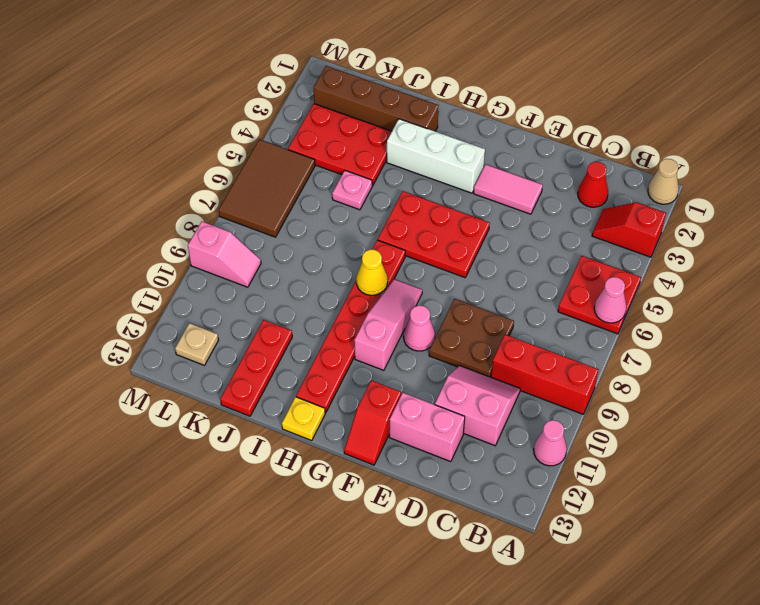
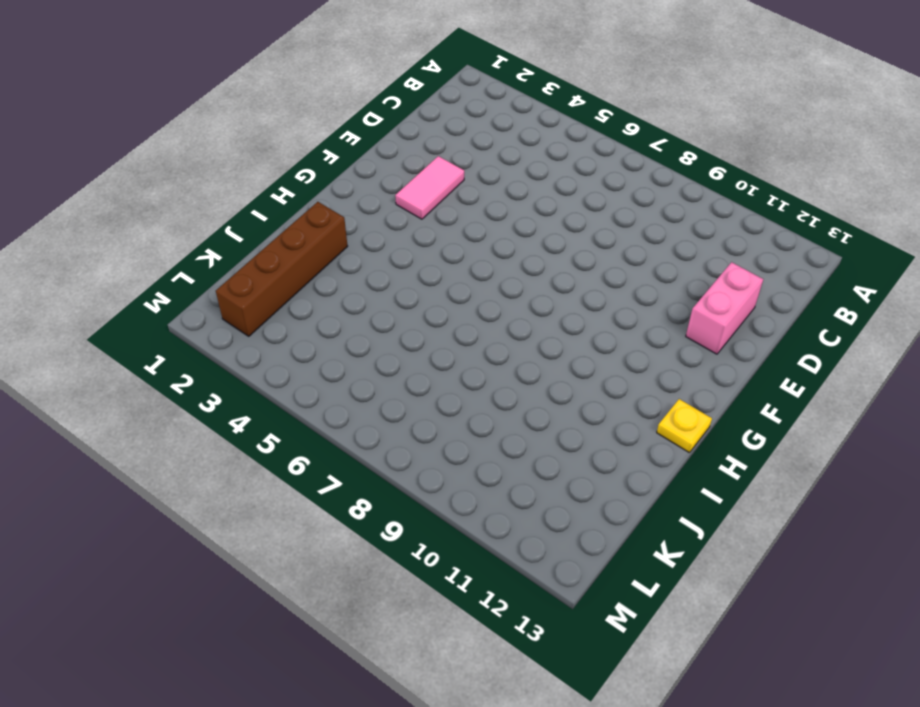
none -> tan 1x1 cone [648,159,679,204]
none -> red 1x2 slope [592,202,666,257]
none -> red 2x2 plate [558,256,641,334]

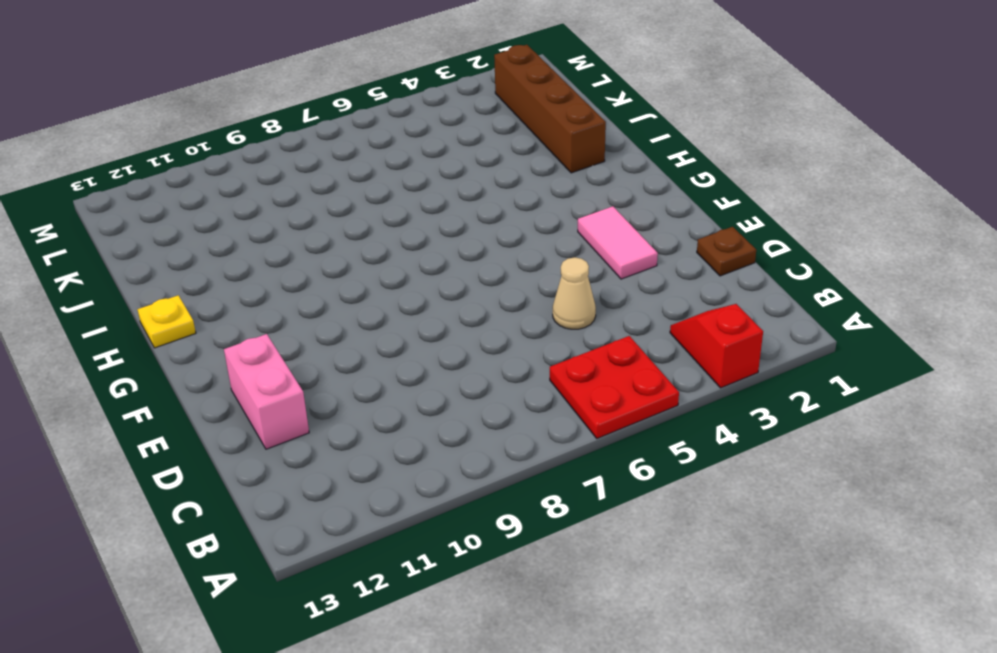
brown 1x1 plate [697,227,756,276] -> none
tan 1x1 cone [553,257,596,329] -> tan 1x1 cone moved to [648,159,679,204]
none -> red 1x3 brick [491,335,599,414]
none -> pink 1x1 cone [534,420,567,466]
none -> red 1x1 cone [578,162,608,207]

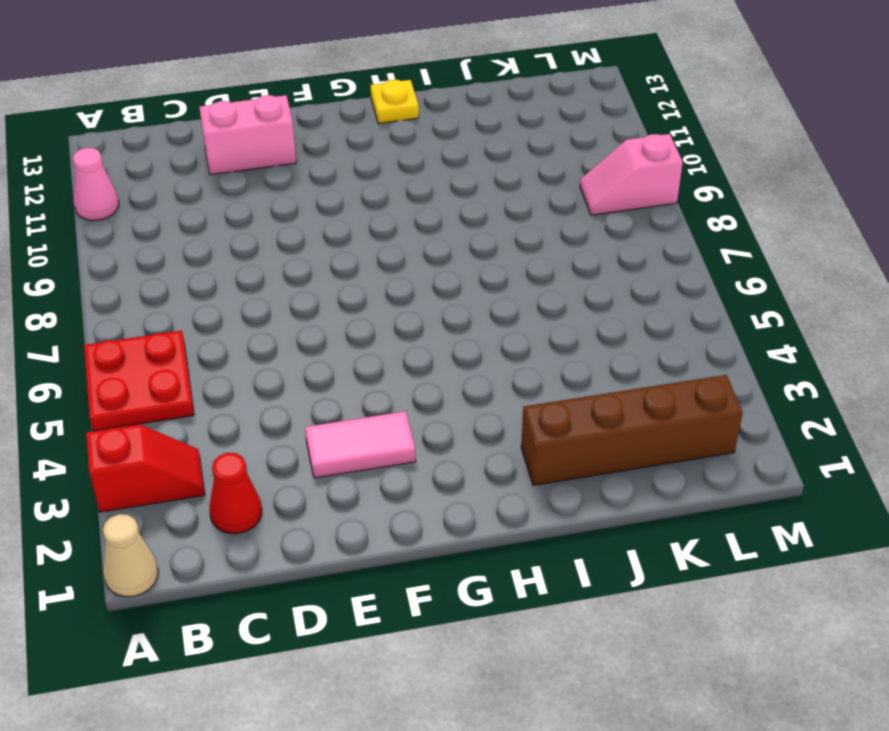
none -> red 1x3 brick [491,335,599,414]
none -> pink 2x2 slope [435,366,520,446]
none -> brown 2x2 plate [429,299,514,377]

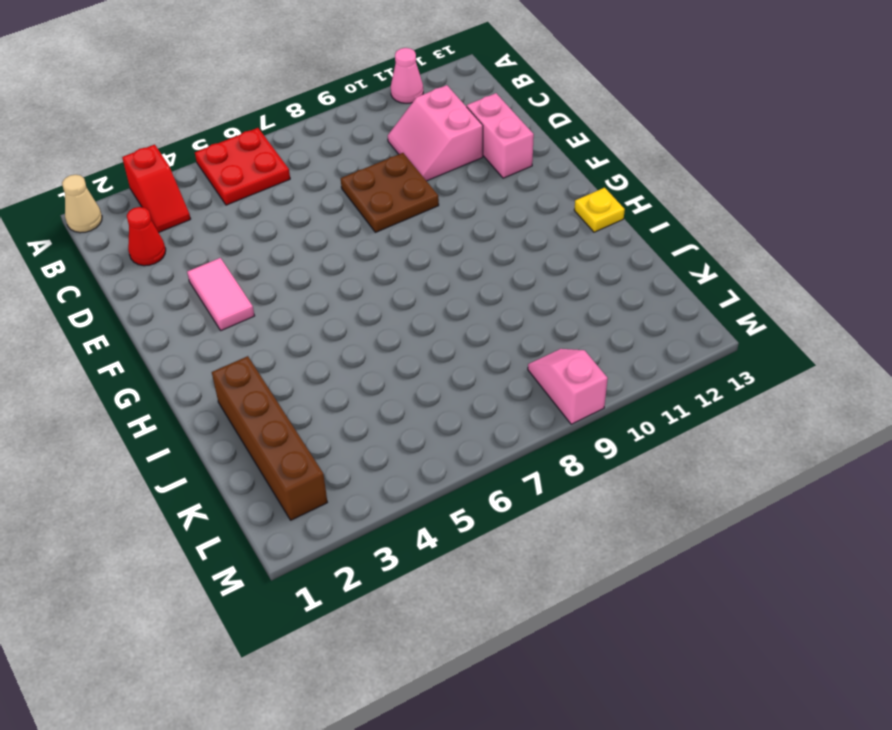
none -> red 1x3 brick [491,335,599,414]
none -> red 2x3 plate [378,191,490,278]
none -> pink 1x1 cone [404,305,435,351]

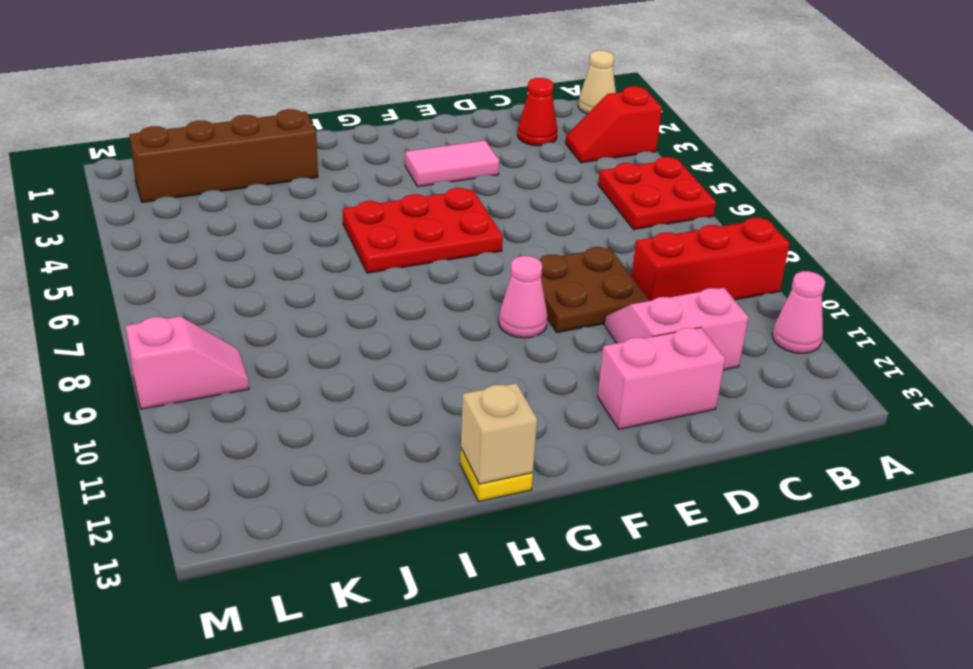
tan 1x1 brick [461,383,537,484] -> none
none -> red 1x2 slope [344,380,401,465]
none -> white 1x3 brick [387,119,485,193]
none -> pink 1x3 slope [354,279,422,370]

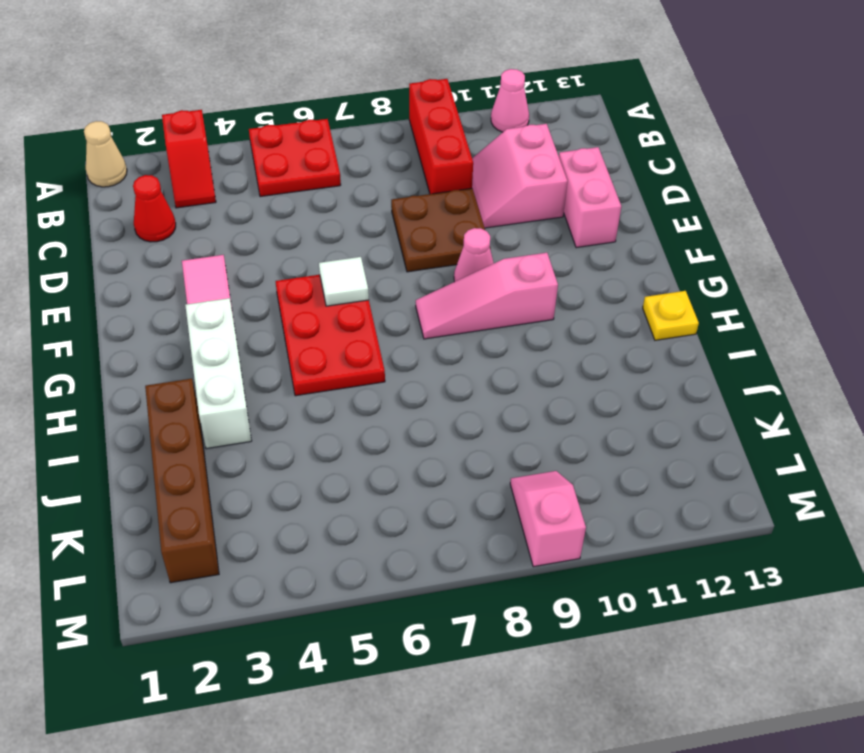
white 1x1 tile [319,257,369,306] -> none
none -> red 1x2 slope [344,380,401,465]
none -> red 1x6 plate [296,240,405,413]
none -> red 2x3 plate [288,104,392,186]

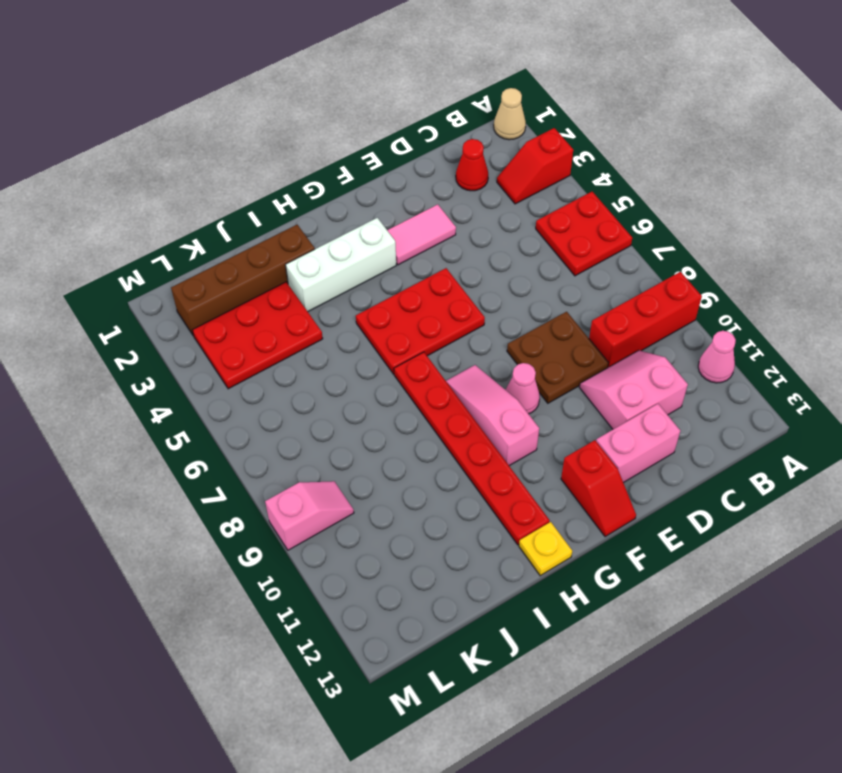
none -> pink 1x1 plate [332,171,372,210]
none -> red 1x3 plate [220,320,292,416]
none -> brown 2x3 tile [219,139,315,237]

